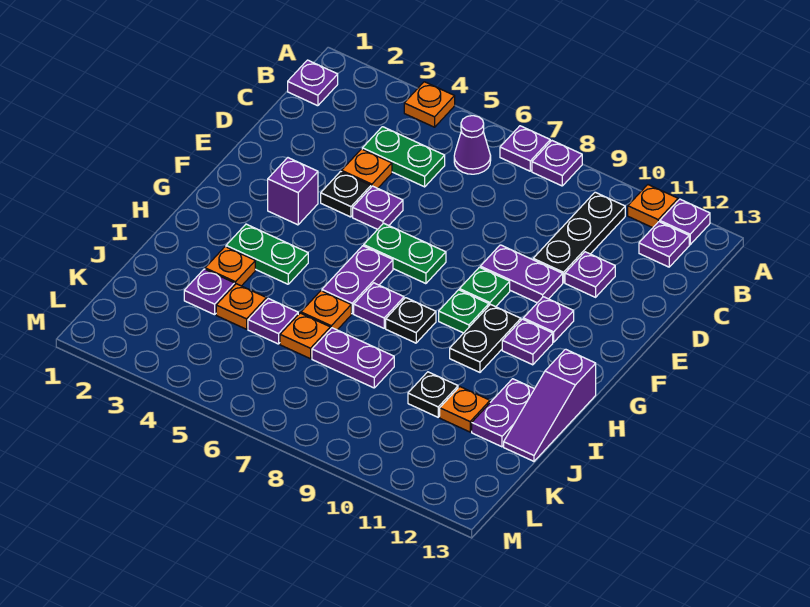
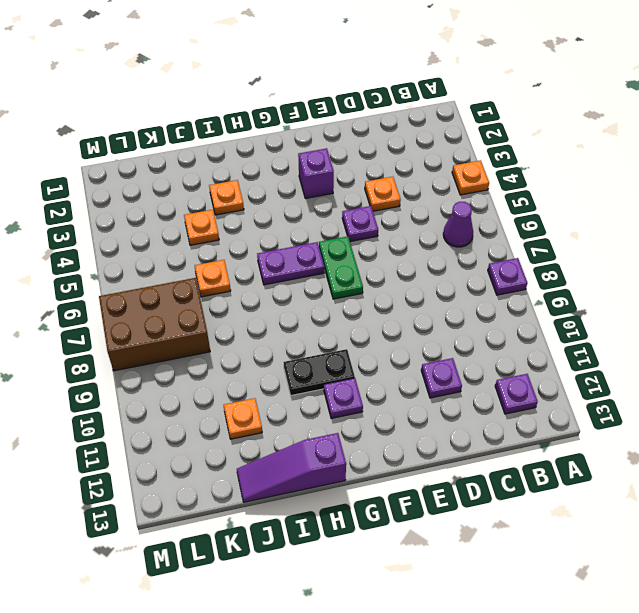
brown 2x3 brick [99,278,210,371] -> none
none -> purple 1x1 plate [500,126,550,171]
none -> orange 1x1 plate [628,185,678,228]
none -> purple 1x1 plate [660,199,710,245]
none -> purple 1x1 plate [288,60,338,106]

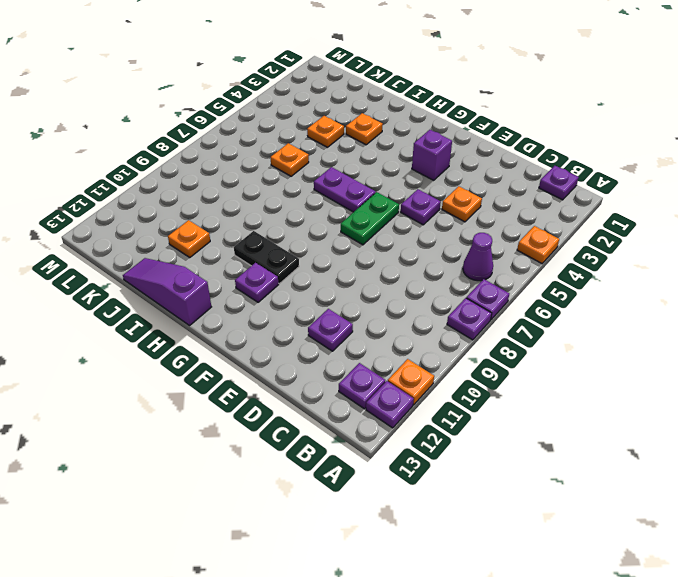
none -> black 1x3 plate [533,192,625,283]
none -> green 1x2 plate [362,127,445,187]
none -> black 1x1 plate [321,172,371,217]
none -> purple 1x2 plate [480,245,563,303]

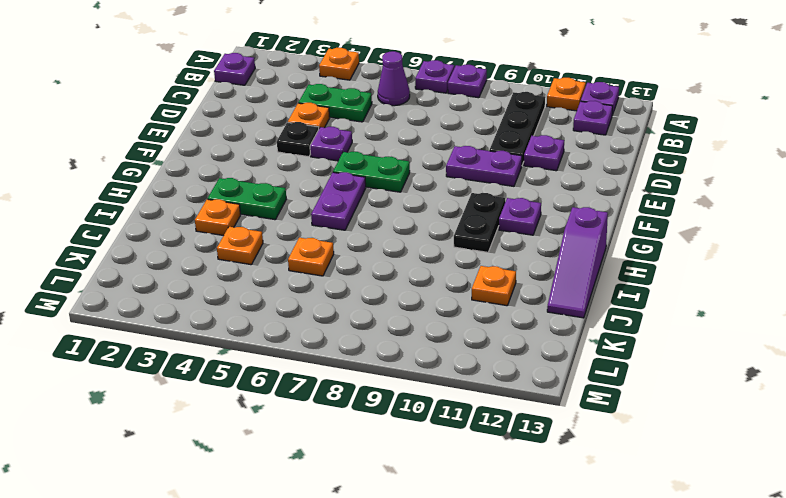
none -> purple 1x1 brick [268,158,318,225]
none -> green 1x1 plate [459,267,510,307]
none -> purple 1x1 plate [523,297,574,342]
none -> green 1x1 plate [439,290,489,333]

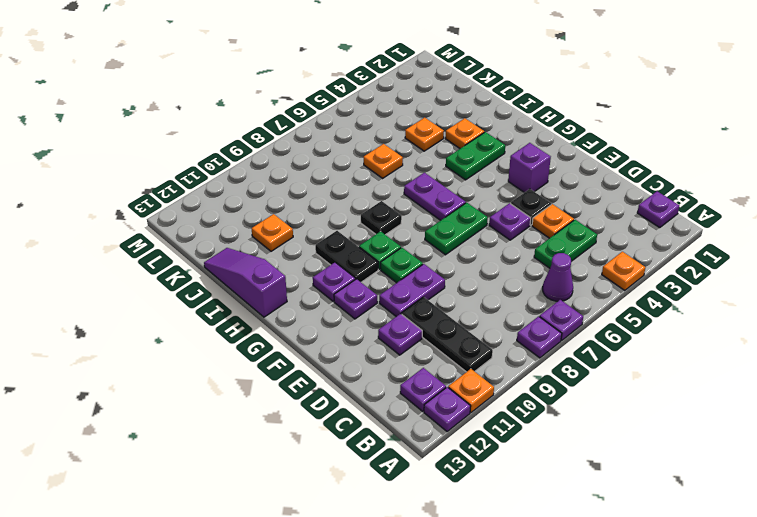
none -> purple 1x1 plate [354,283,404,328]
none -> orange 1x1 plate [301,291,351,330]
none -> purple 1x2 plate [472,379,534,447]
none -> purple 1x1 plate [184,269,235,315]

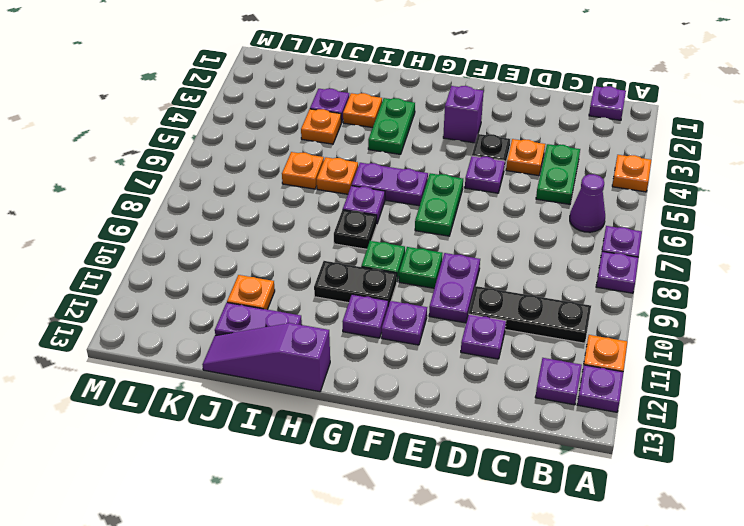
none -> purple 1x1 plate [248,299,298,344]
none -> purple 1x2 plate [312,328,394,388]
none -> black 1x1 plate [408,372,458,417]

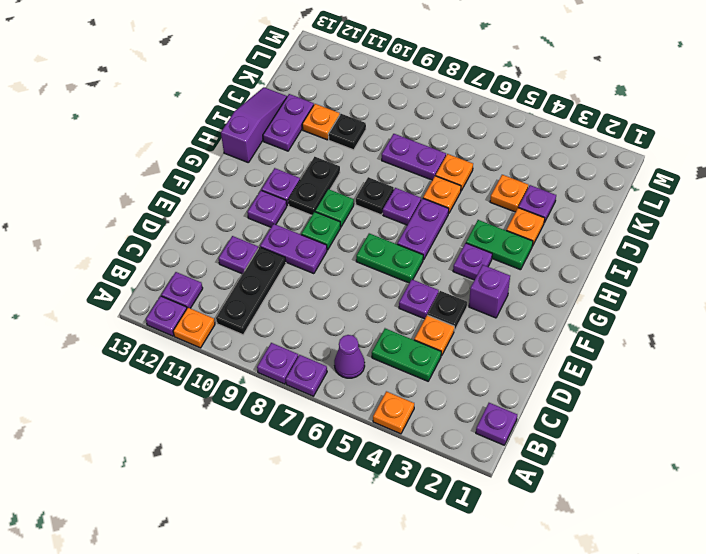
purple 1x1 plate [453,243,492,280] -> purple 1x1 plate moved to [248,299,298,344]

